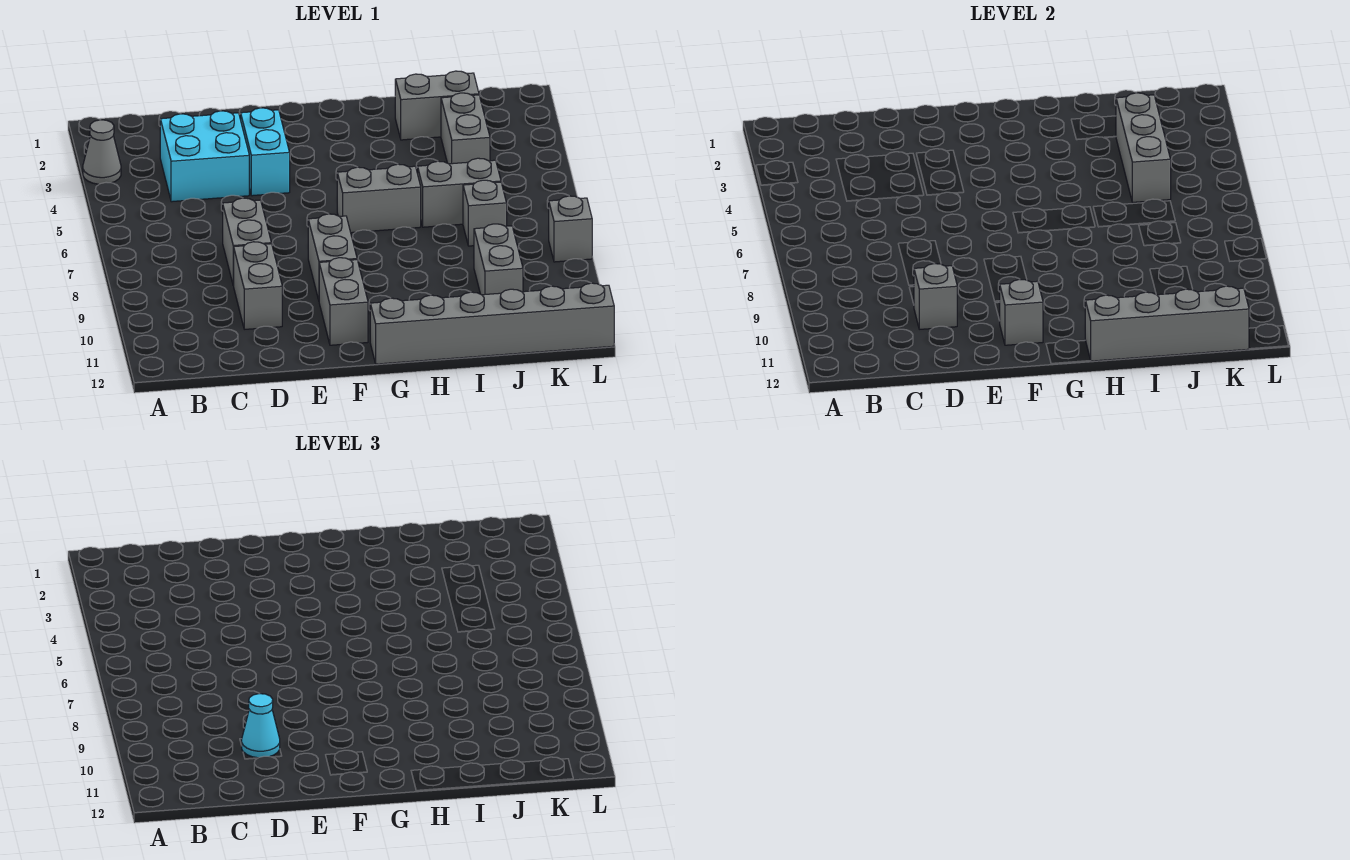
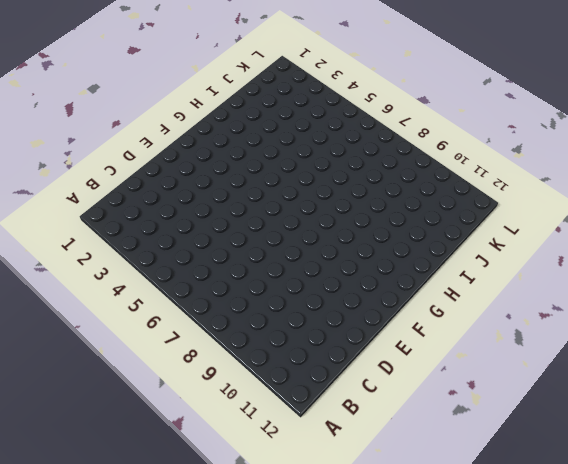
none -> grey 1x1 cone [83,120,121,184]
none -> cyan 2x2 brick [160,111,249,202]
none -> grey 1x2 brick [223,198,271,286]

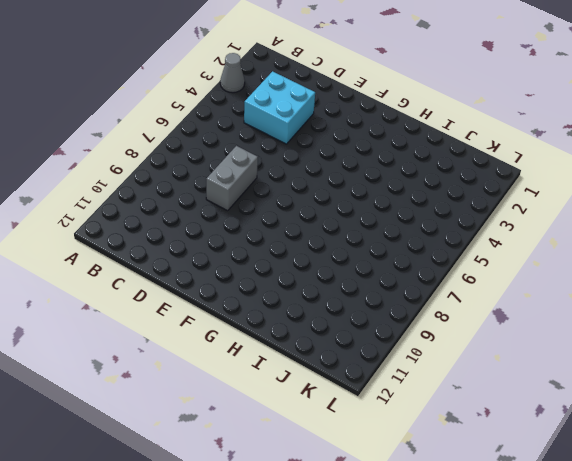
none -> grey 1x2 brick [234,242,282,329]
none -> cyan 1x2 brick [241,108,290,196]
none -> grey 1x2 brick [308,214,357,300]

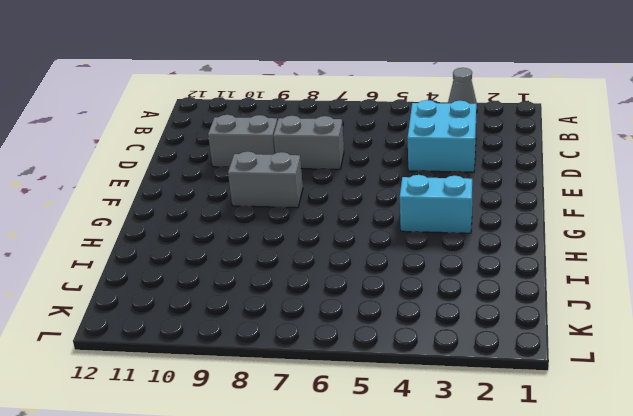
cyan 1x2 brick [400,175,472,233] -> cyan 1x2 brick moved to [241,108,290,196]
none -> grey 1x2 brick [319,258,368,345]
none -> grey 1x2 brick [337,164,421,233]
none -> grey 1x6 brick [370,283,614,364]

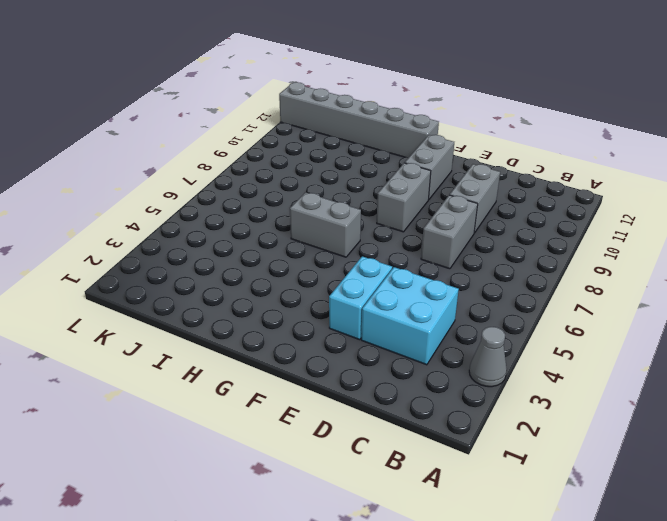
none -> grey 1x2 brick [395,71,479,140]
none -> grey 1x2 brick [418,158,501,227]
none -> grey 1x2 brick [441,93,490,164]

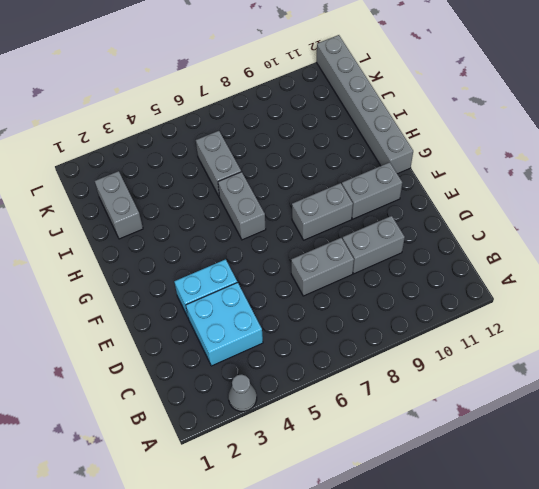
none -> grey 1x2 brick [441,93,490,164]
none -> grey 1x1 brick [463,180,507,246]
none -> grey 1x2 brick [474,224,523,295]

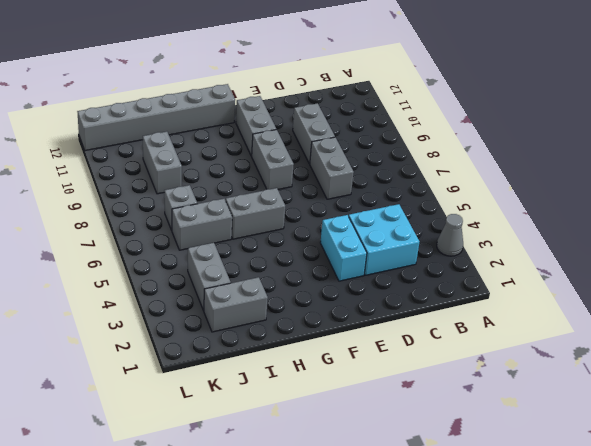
none -> grey 1x1 brick [549,196,592,262]
none -> grey 1x1 brick [914,264,957,329]
none -> grey 1x1 brick [999,280,1043,345]

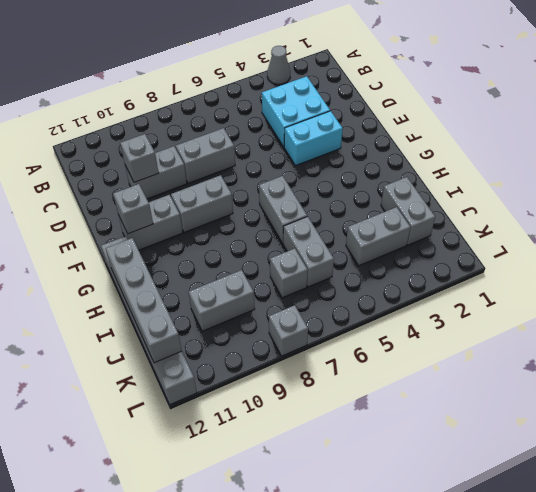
none -> grey 1x3 brick [1116,93,1171,202]
none -> cyan 1x1 cone [241,694,280,758]

